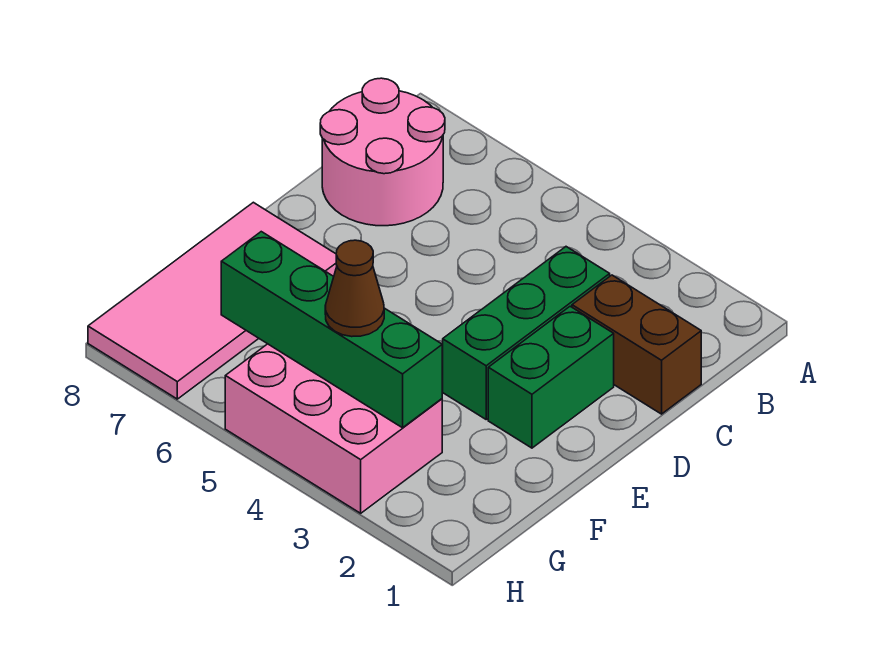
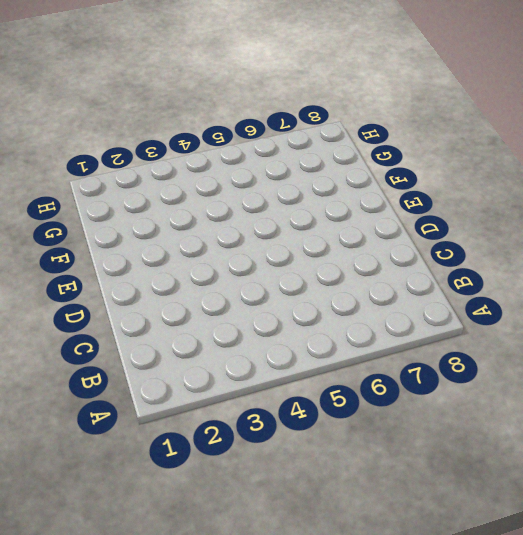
none -> pink 2x2 round brick [320,78,445,226]
none -> brown 1x2 brick [572,275,701,414]

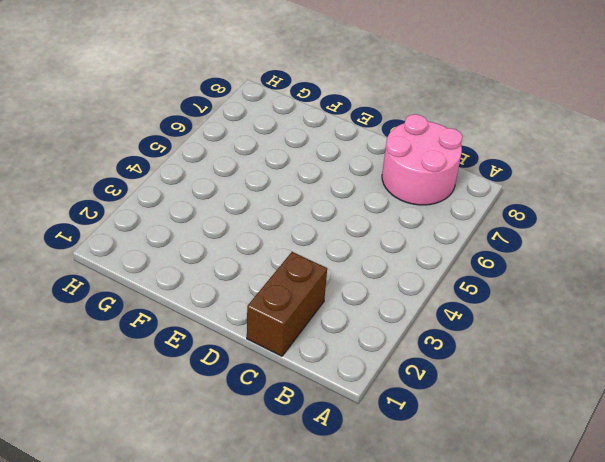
none -> green 1x3 brick [443,247,610,419]
none -> green 1x2 brick [488,306,614,448]

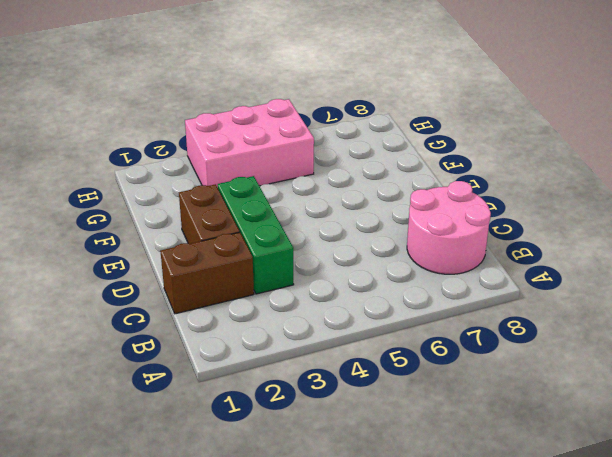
brown 1x2 brick [179,184,239,244] -> green 1x2 brick [488,306,614,448]
none -> pink 2x4 tile [88,202,337,399]
none -> green 1x4 brick [221,232,442,428]

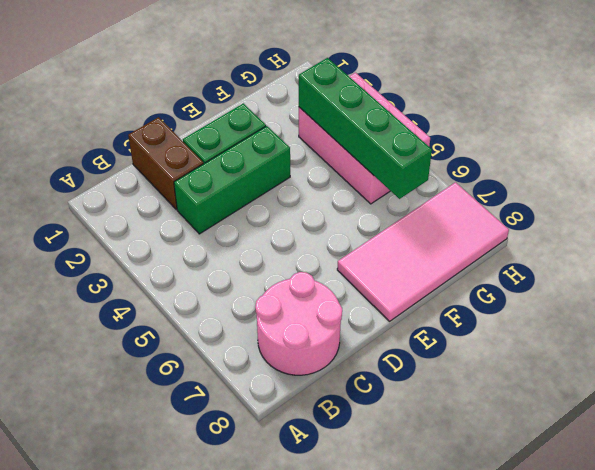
none -> brown 1x1 cone [325,240,384,337]

